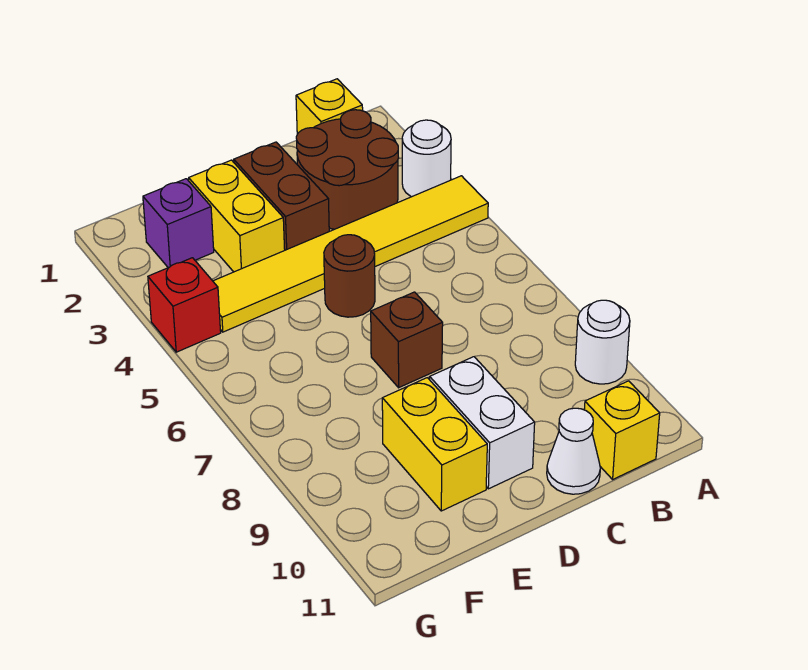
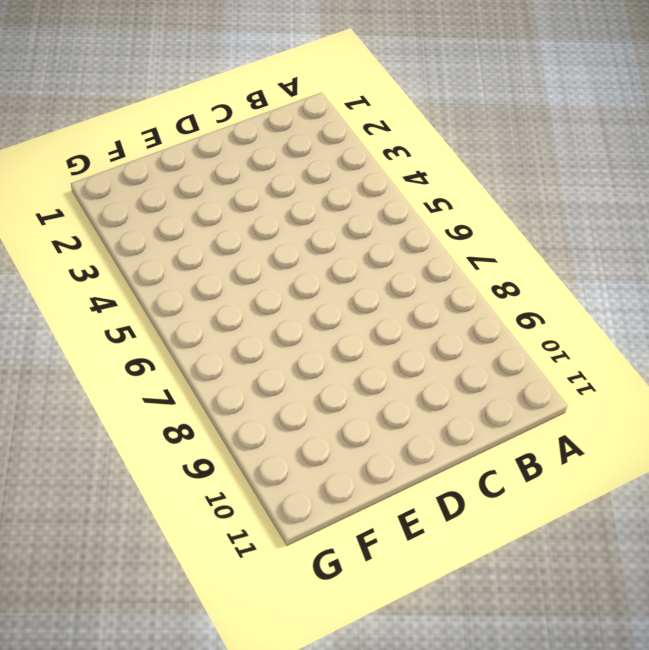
none -> white 1x1 round brick [402,120,451,197]
none -> yellow 1x6 tile [213,176,488,332]
none -> white 1x1 round brick [575,300,630,384]

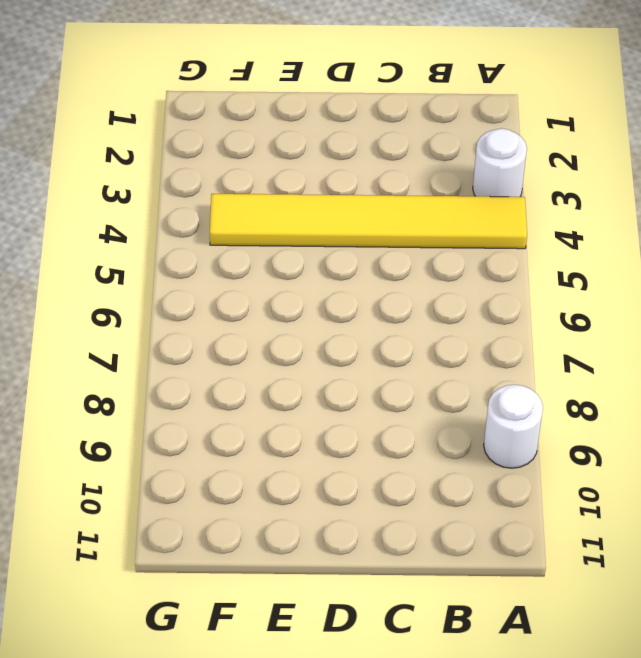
none -> yellow 1x1 brick [296,79,363,134]
none -> brown 2x2 round brick [296,110,399,229]
none -> yellow 1x1 brick [584,381,660,479]

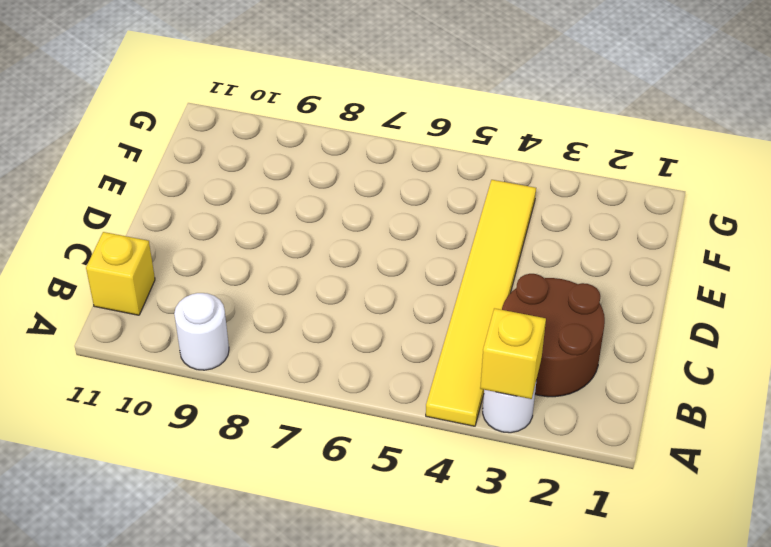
yellow 1x1 brick [480,308,546,399] -> yellow 1x1 brick moved to [296,79,363,134]
none -> white 1x1 cone [547,408,600,494]
none -> brown 1x2 brick [234,142,329,250]
none -> brown 1x1 round brick [324,235,375,317]

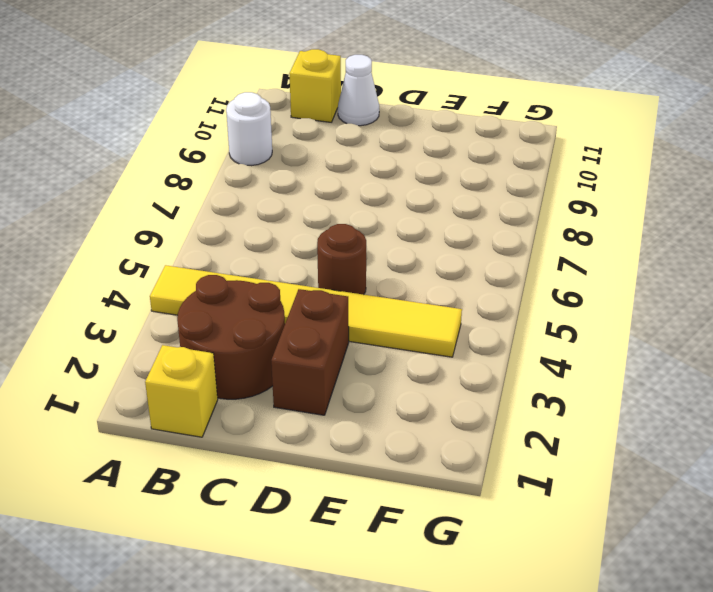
none -> white 1x1 round brick [402,120,451,197]
none -> brown 1x1 brick [371,292,443,388]
none -> white 1x2 brick [430,357,535,489]

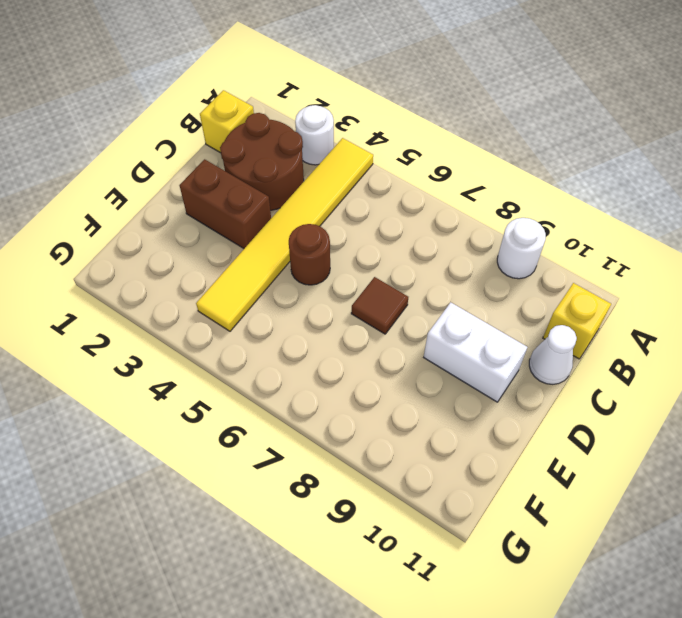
brown 1x1 tile [351,277,408,334] -> brown 1x1 brick [371,292,443,388]
none -> yellow 1x2 brick [189,160,285,272]
none -> yellow 1x2 brick [382,378,487,511]
none -> purple 1x1 brick [143,179,214,268]

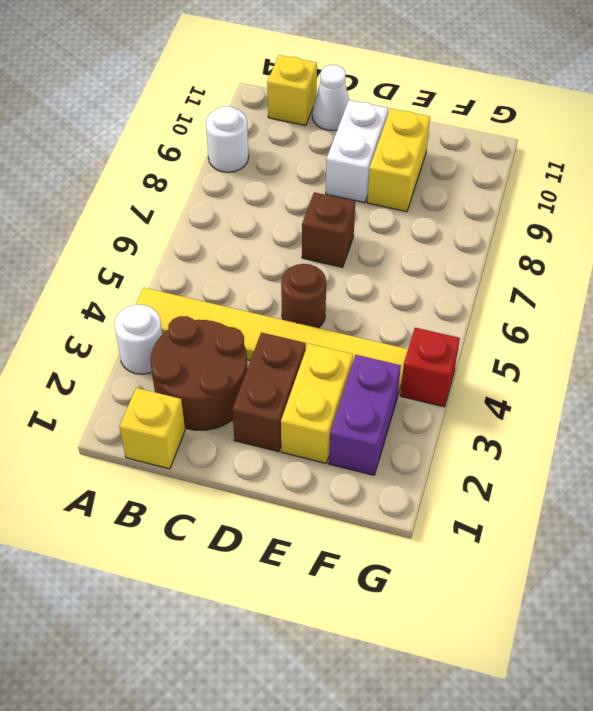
purple 1x2 brick [329,355,401,475] -> purple 1x1 brick [143,179,214,268]

